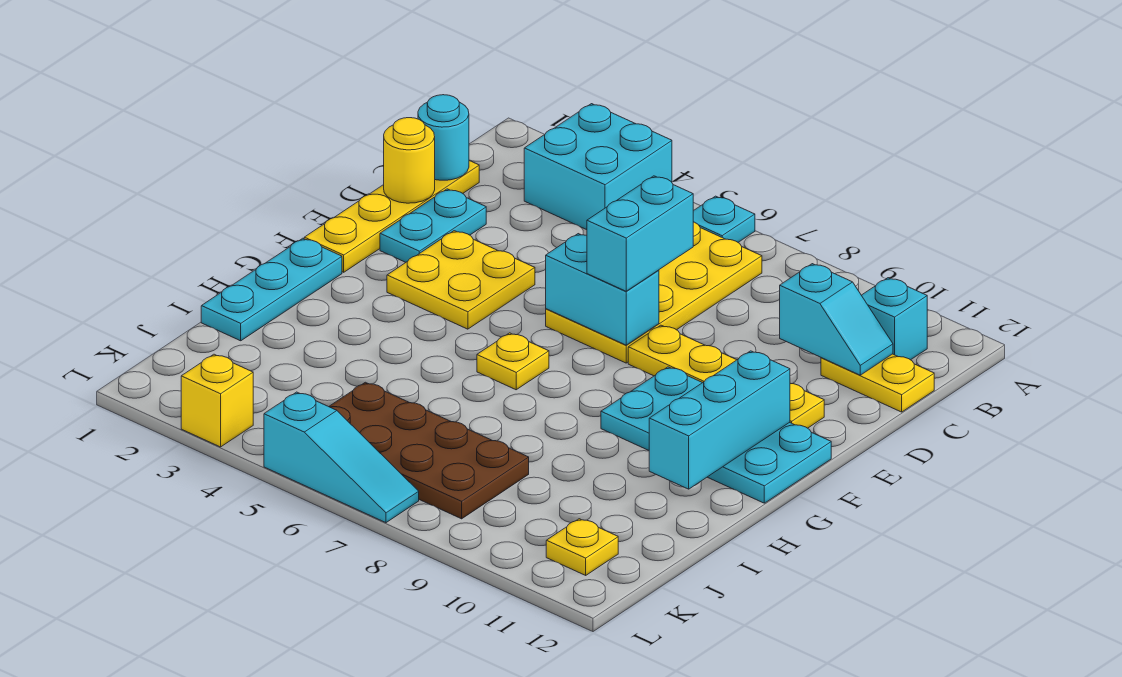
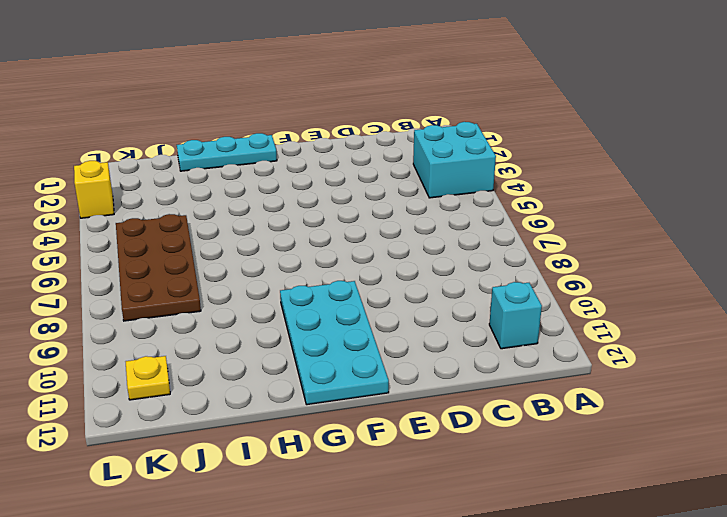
none -> cyan 1x1 plate [693,196,755,242]
none -> yellow 2x4 plate [546,222,762,363]
none -> yellow 1x4 plate [304,161,479,272]

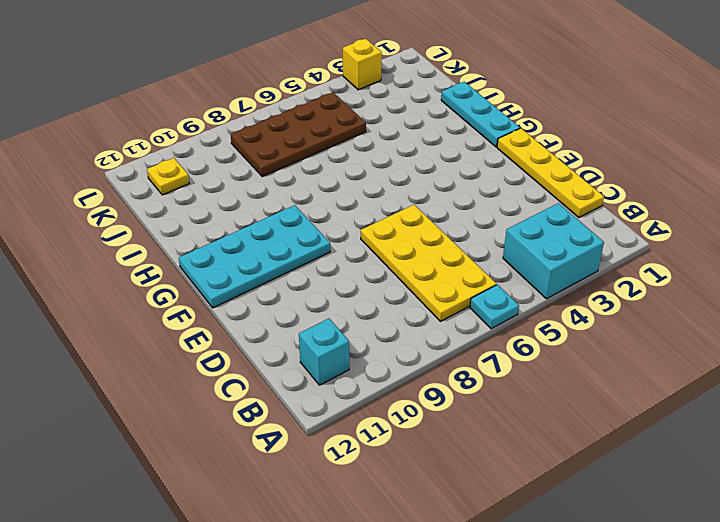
none -> yellow 1x2 plate [821,354,934,412]
none -> cyan 1x2 plate [380,189,486,262]
none -> yellow 2x2 plate [387,231,535,329]

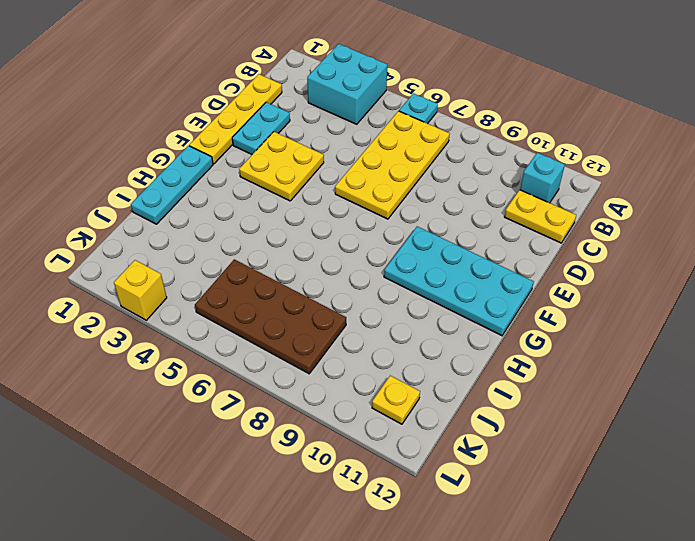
none -> yellow 1x4 plate [628,325,824,428]
none -> yellow 1x1 plate [477,333,549,390]
none -> cyan 1x3 slope [264,392,419,523]

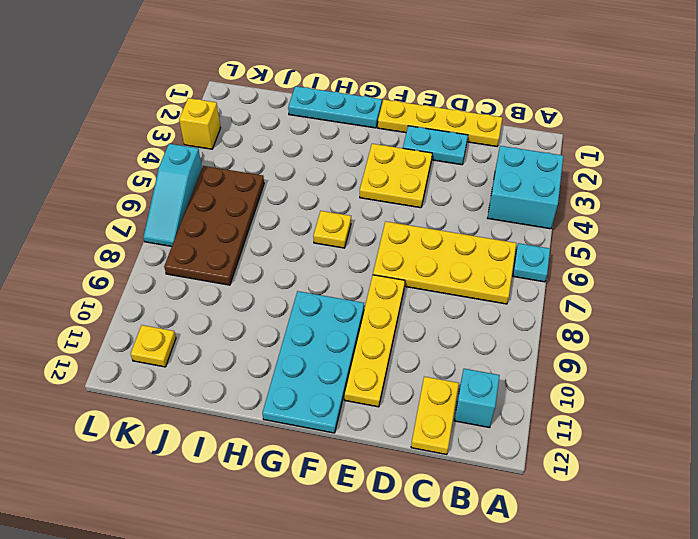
none -> cyan 1x1 round brick [418,95,469,180]
none -> cyan 1x2 slope [780,264,893,375]
none -> yellow 1x1 round brick [384,118,435,203]

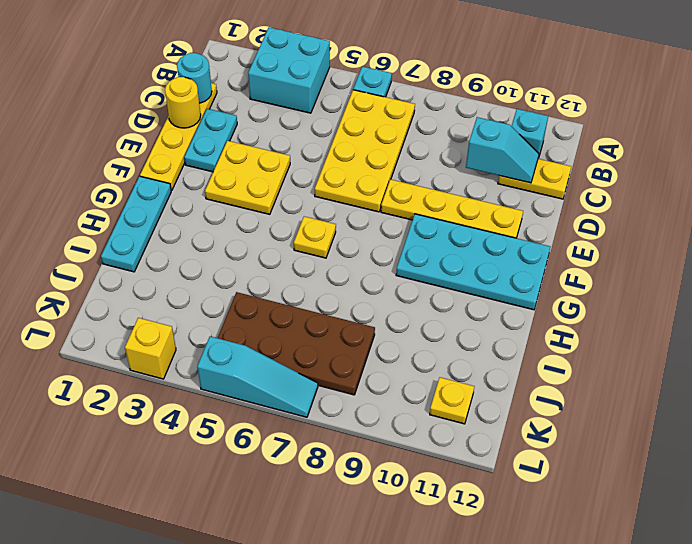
none -> cyan 1x2 brick [546,234,659,345]
none -> cyan 1x3 brick [649,351,790,489]
none -> cyan 1x2 brick [587,176,693,291]

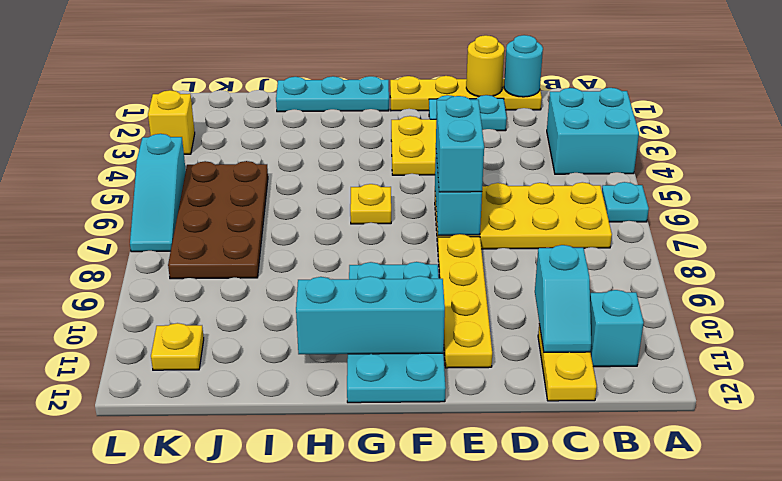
cyan 1x2 brick [436,96,484,192] -> cyan 1x2 brick turned to [587,176,693,291]

